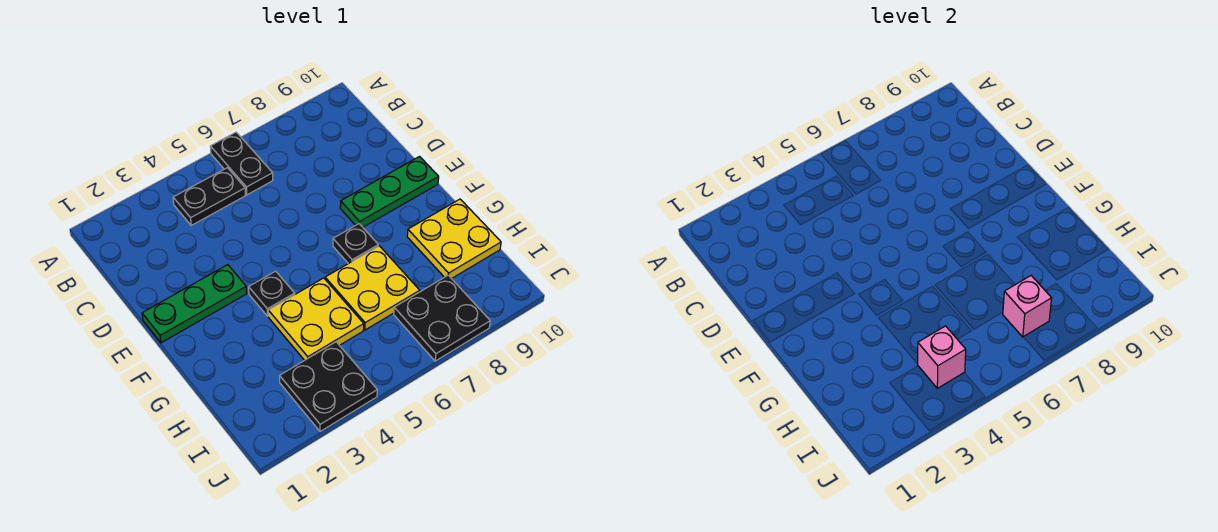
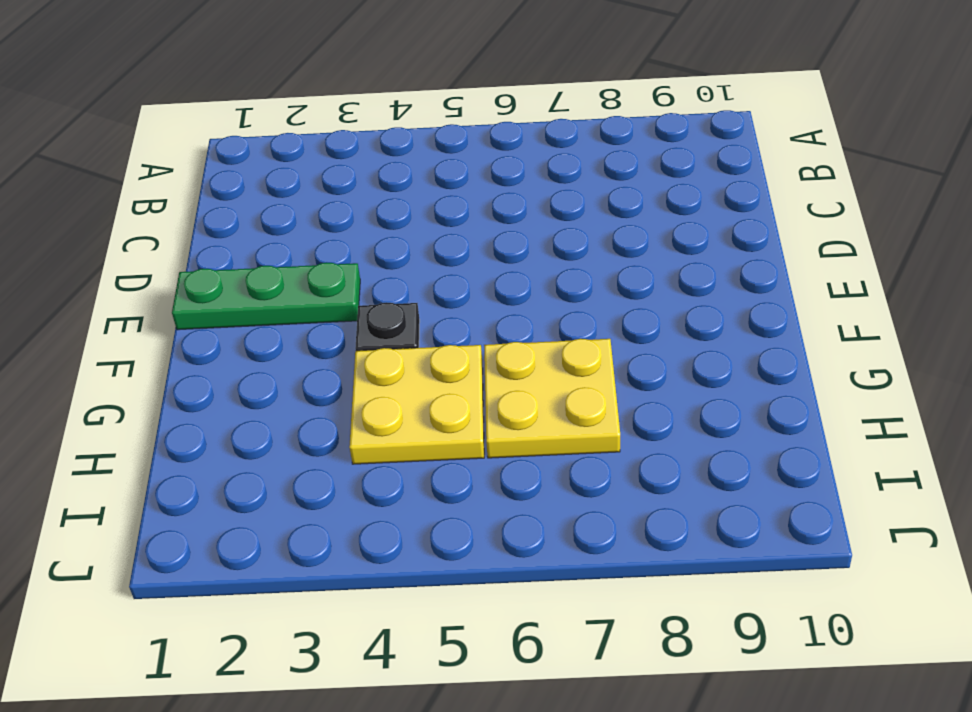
none -> black 1x2 plate [210,132,273,195]
none -> black 1x2 plate [173,168,245,225]
none -> green 1x3 plate [340,157,439,227]

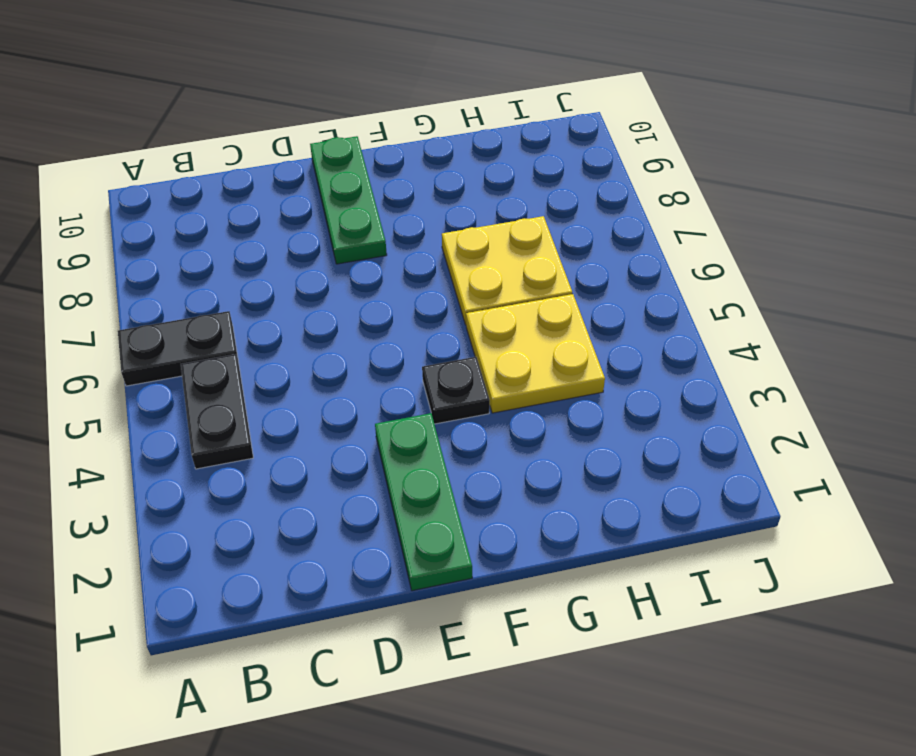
none -> black 1x1 plate [333,224,378,264]
none -> yellow 2x2 plate [407,199,501,279]
none -> black 2x2 plate [280,342,377,432]

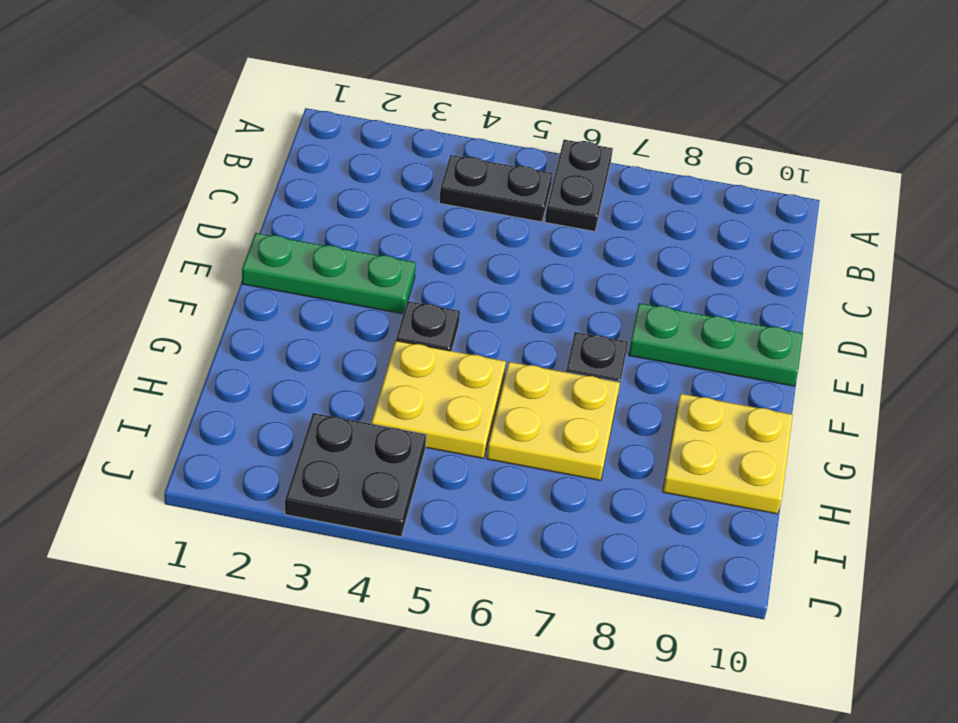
none -> black 2x2 plate [394,275,490,361]
none -> pink 1x1 brick [918,326,966,388]
none -> pink 1x1 brick [1003,276,1052,337]

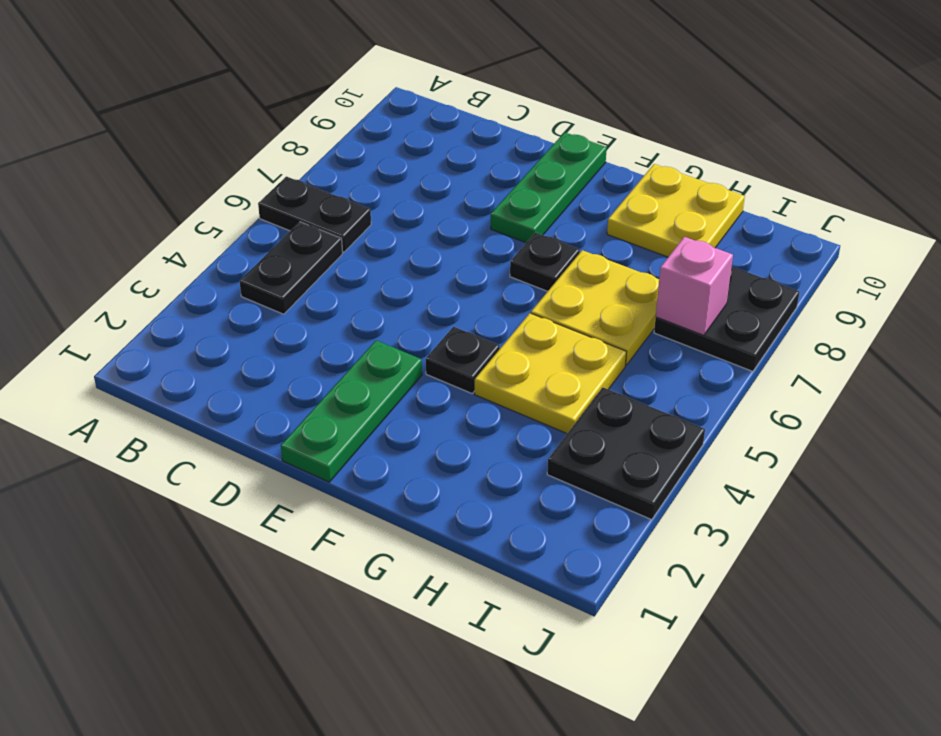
none -> pink 1x1 brick [918,326,966,388]

